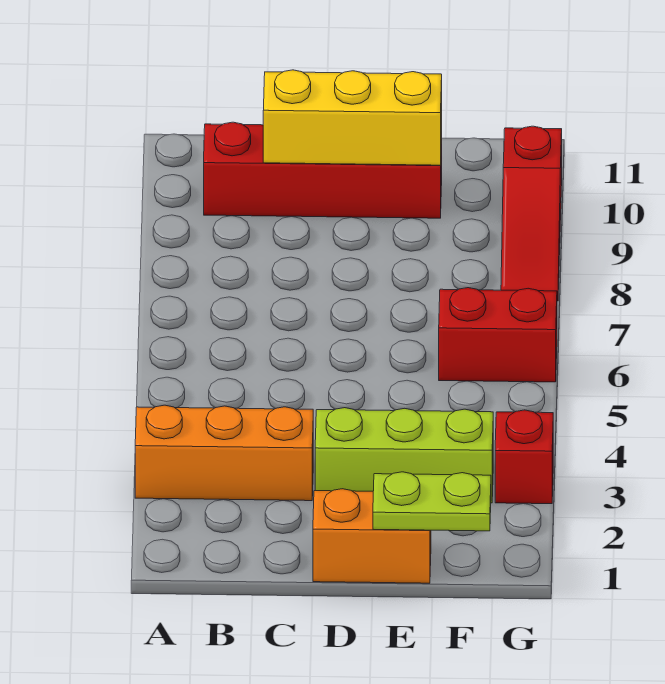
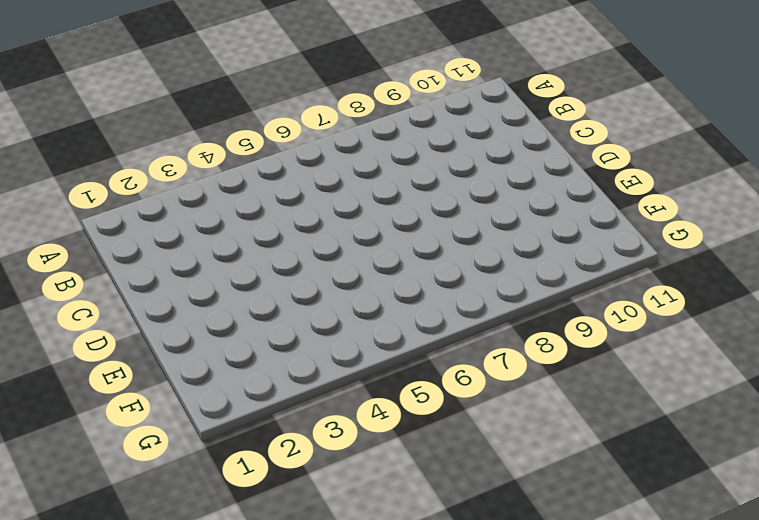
none -> orange 1x3 brick [135,405,313,501]
none -> red 1x4 brick [204,122,442,218]

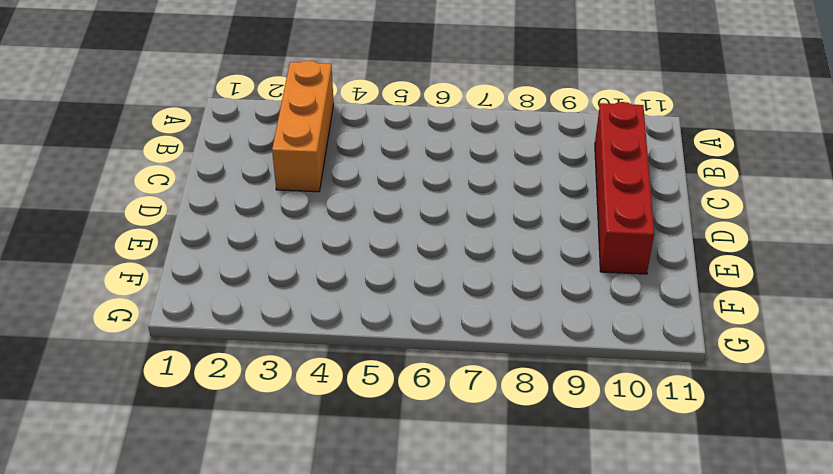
none -> orange 1x2 brick [313,489,431,583]
none -> lime 1x3 brick [315,408,493,503]

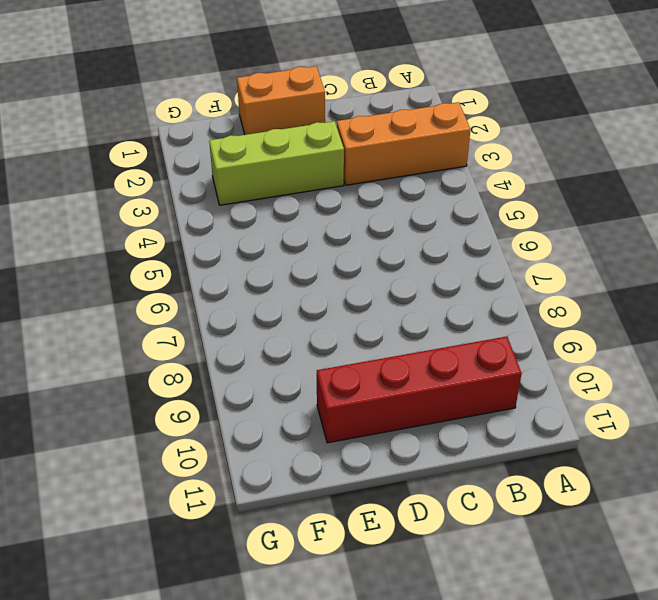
none -> red 1x2 brick [439,288,557,382]
none -> red 1x1 brick [495,410,553,504]

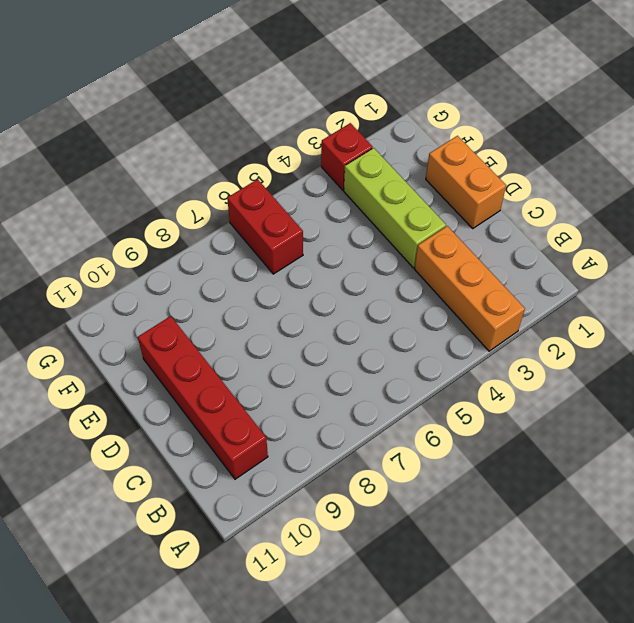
none -> red 1x3 slope [501,126,562,301]
none -> yellow 1x3 brick [263,70,442,165]

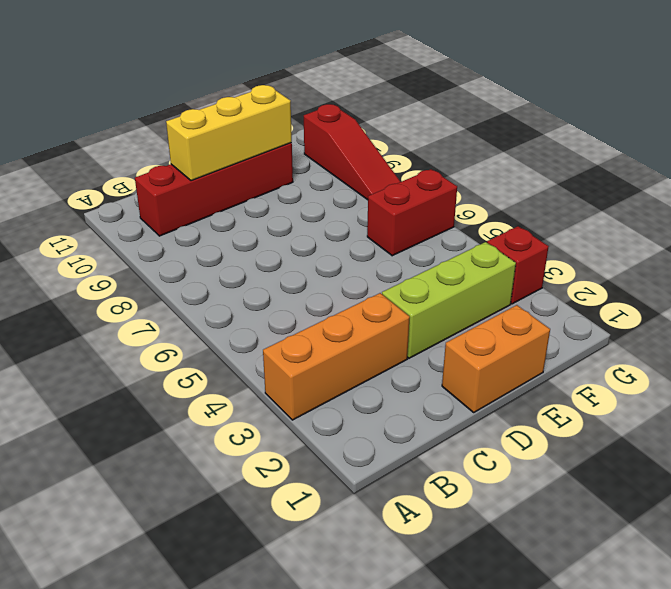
none -> lime 1x2 plate [373,472,491,531]

